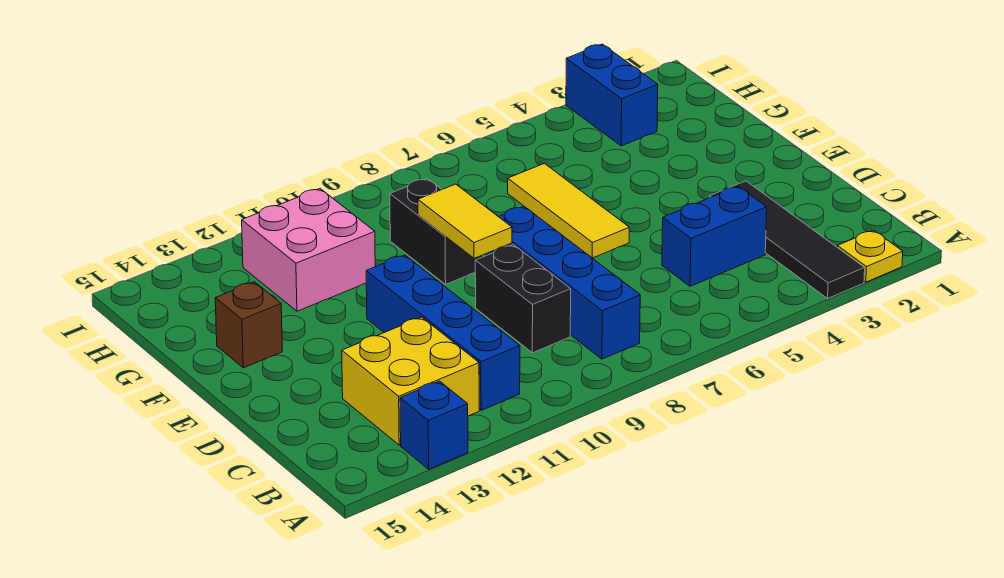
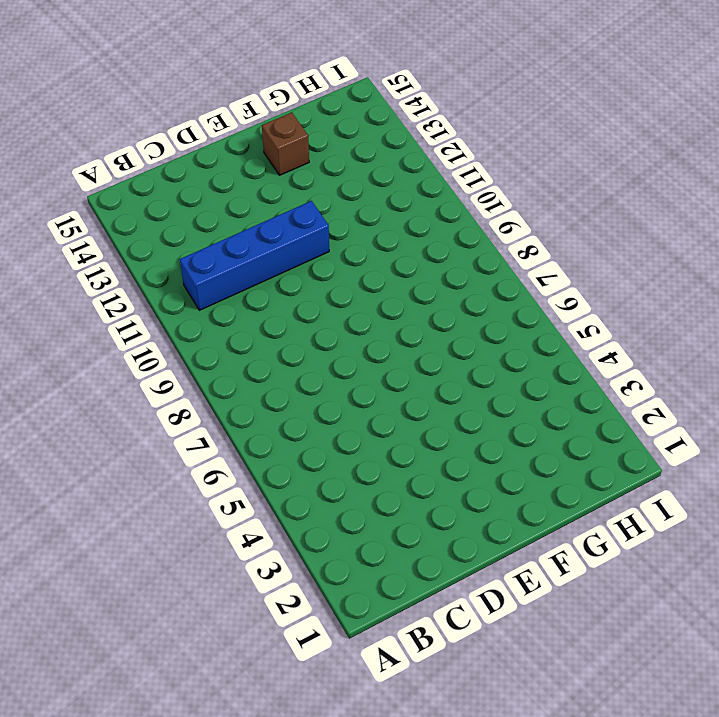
none -> yellow 1x1 plate [837,230,903,282]
none -> black 1x4 tile [710,181,865,298]
none -> blue 1x1 brick [400,381,468,469]

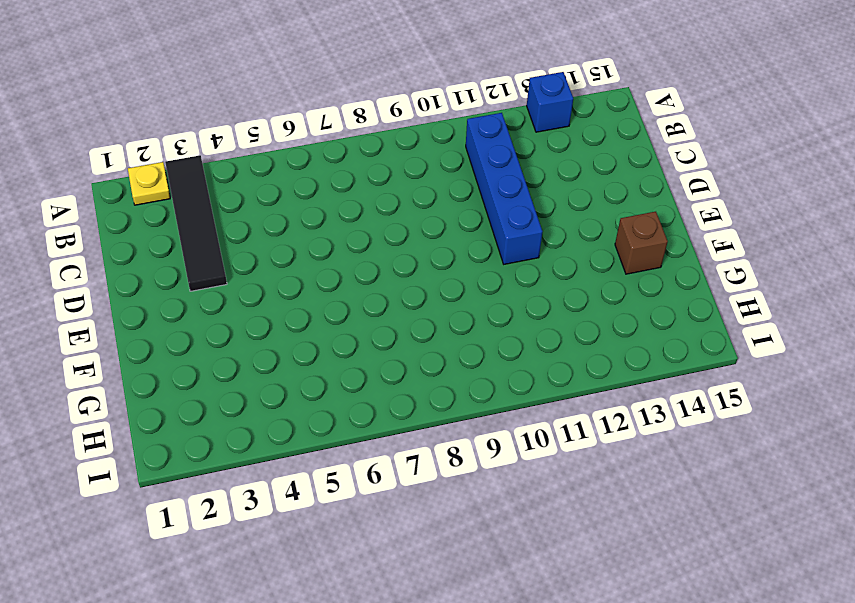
none -> blue 1x4 brick [486,206,640,359]
none -> yellow 2x2 brick [342,317,479,445]
none -> blue 1x2 brick [662,186,767,286]

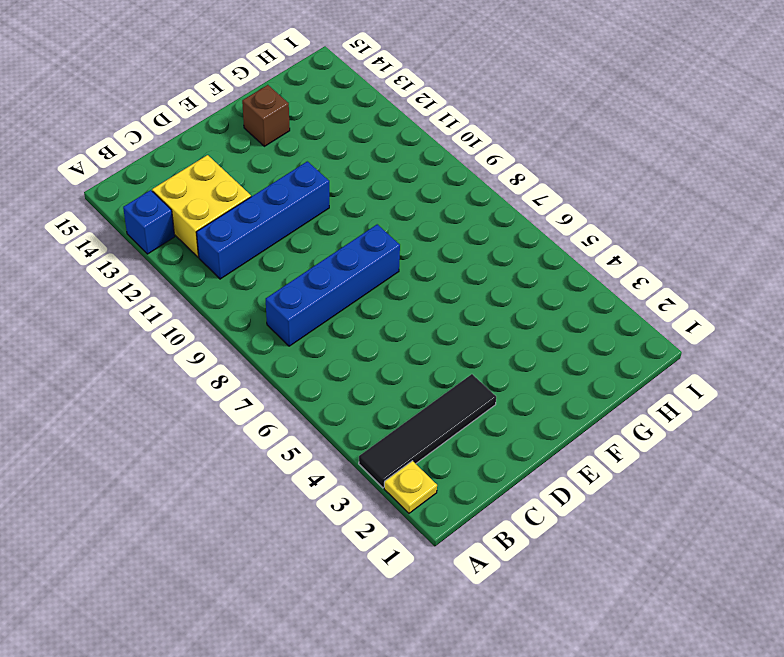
none -> blue 1x2 brick [662,186,767,286]
none -> black 1x2 brick [475,245,571,353]
none -> yellow 1x3 tile [508,163,629,258]

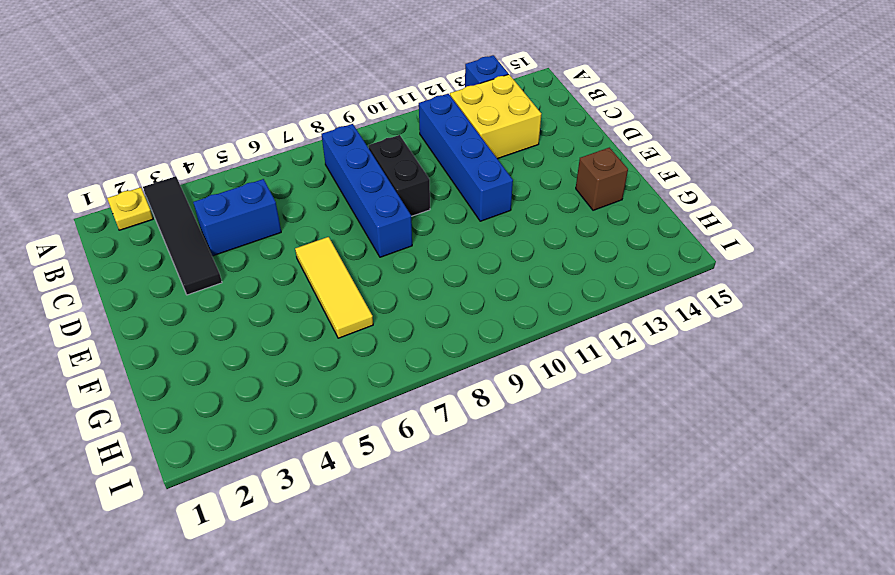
none -> black 1x2 brick [390,179,483,284]
none -> pink 2x2 brick [242,189,375,311]
none -> blue 1x2 brick [566,44,658,146]

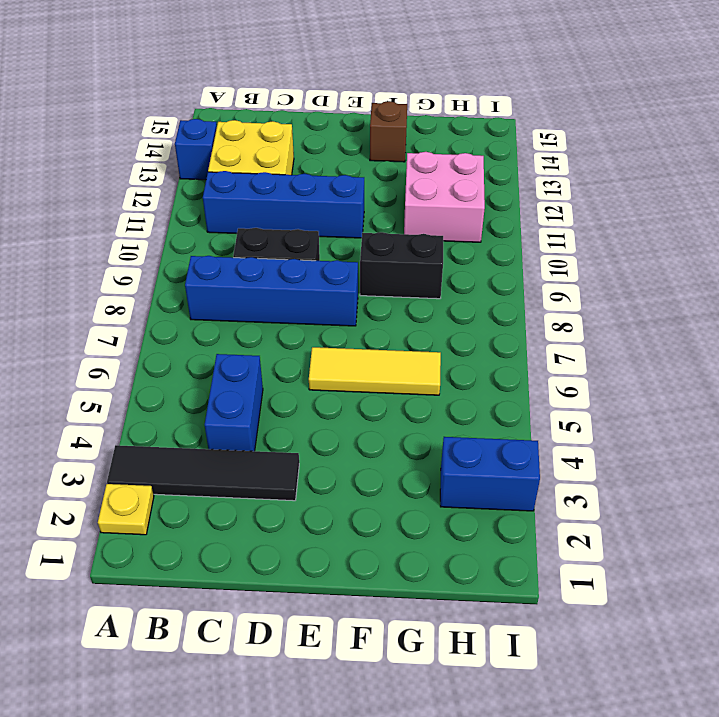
none -> yellow 1x2 tile [418,184,512,258]

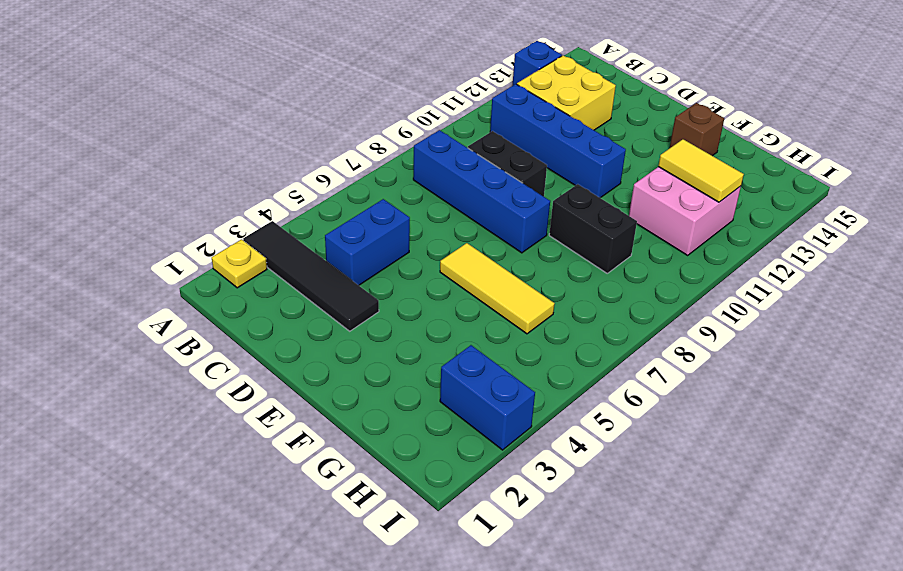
yellow 1x2 tile [658,139,744,202] -> yellow 1x2 tile moved to [418,184,512,258]

